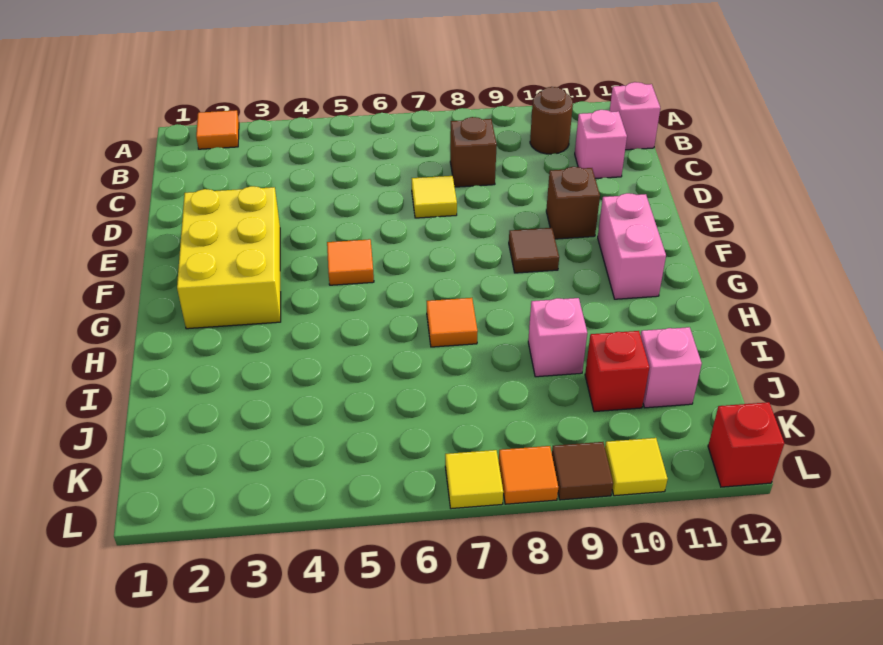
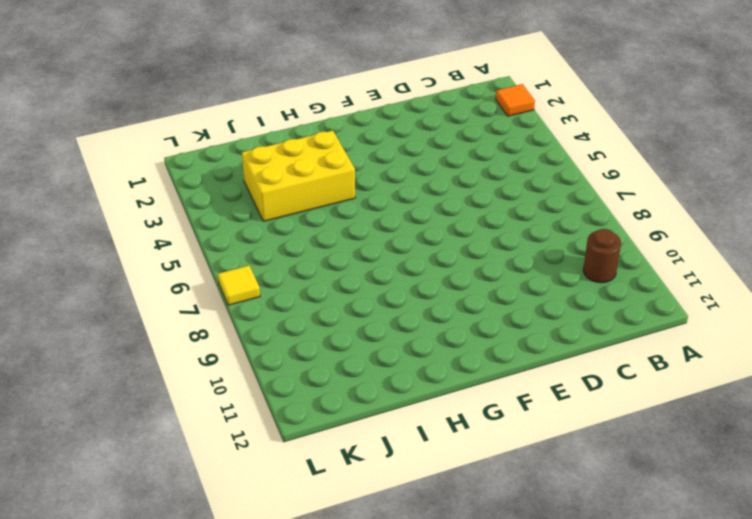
yellow 2x3 brick [242,131,355,221] -> yellow 2x3 brick moved to [177,186,281,329]
none -> pink 1x1 brick [610,82,660,150]
none -> brown 1x1 brick [450,117,497,187]
none -> pink 1x1 brick [575,110,627,178]

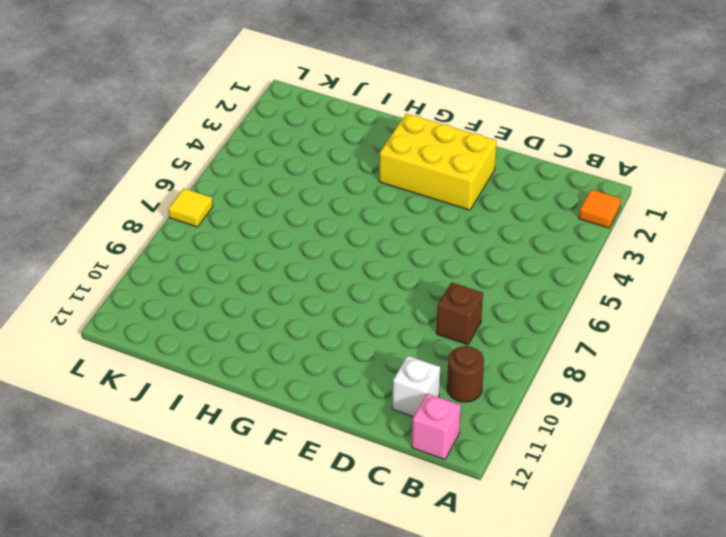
white 1x1 brick [392,356,440,417] -> pink 1x1 brick [575,110,627,178]
none -> yellow 1x1 tile [411,176,457,218]
none -> brown 1x1 brick [546,167,600,239]
none -> orange 1x1 tile [327,239,374,285]

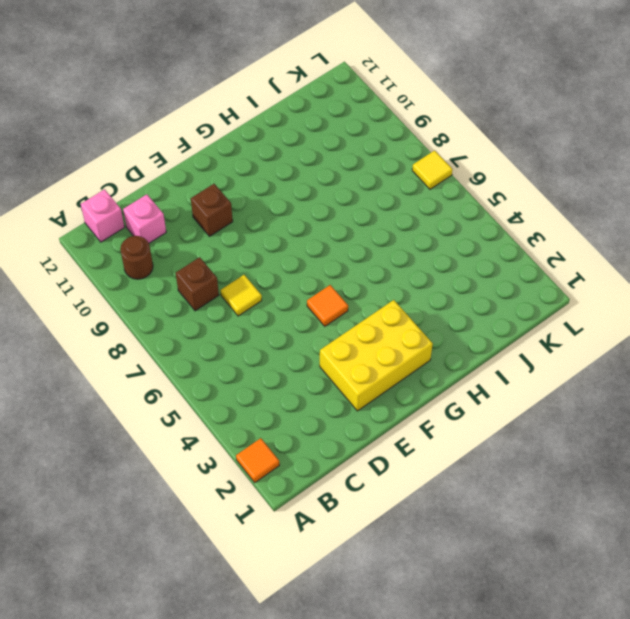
none -> brown 1x1 tile [509,228,559,273]
none -> pink 1x2 brick [598,193,666,299]
none -> orange 1x1 tile [427,298,478,347]

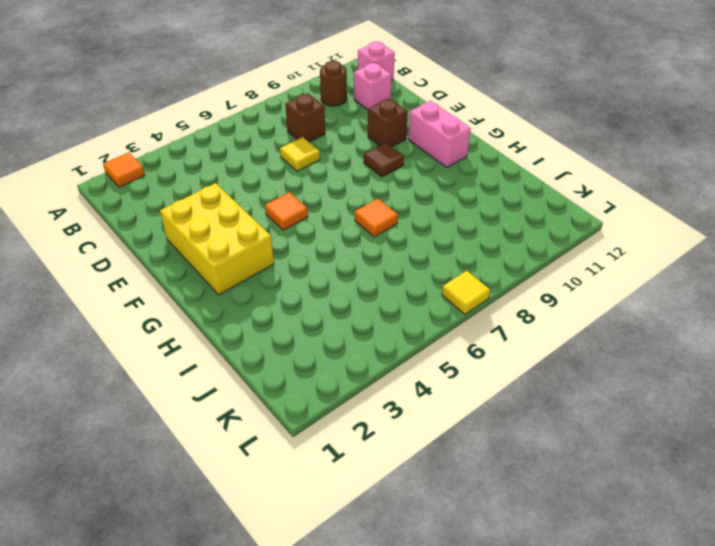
none -> pink 1x1 brick [528,298,587,377]
none -> red 1x1 brick [585,331,649,412]
none -> pink 1x1 brick [641,327,702,408]

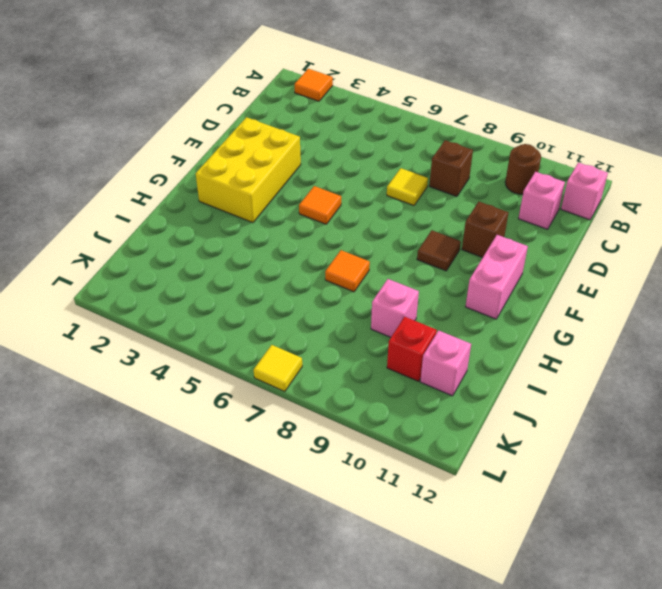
none -> orange 1x1 tile [499,446,558,504]
none -> brown 1x1 tile [552,442,613,500]
none -> yellow 1x1 tile [605,438,668,496]

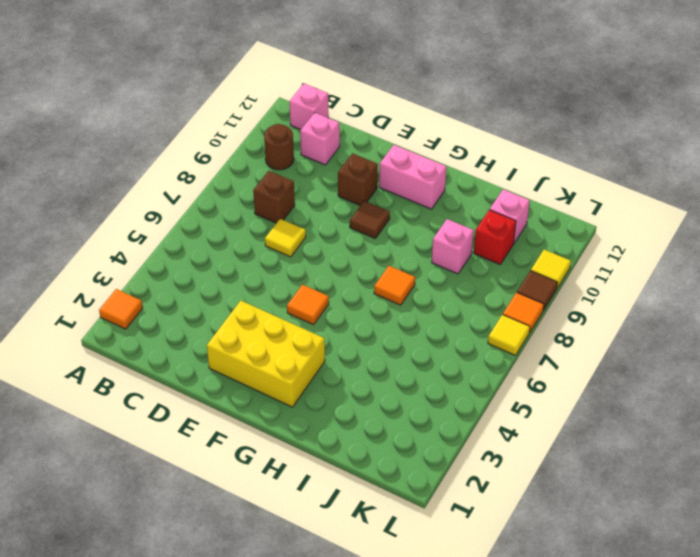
none -> red 1x1 brick [708,402,784,487]

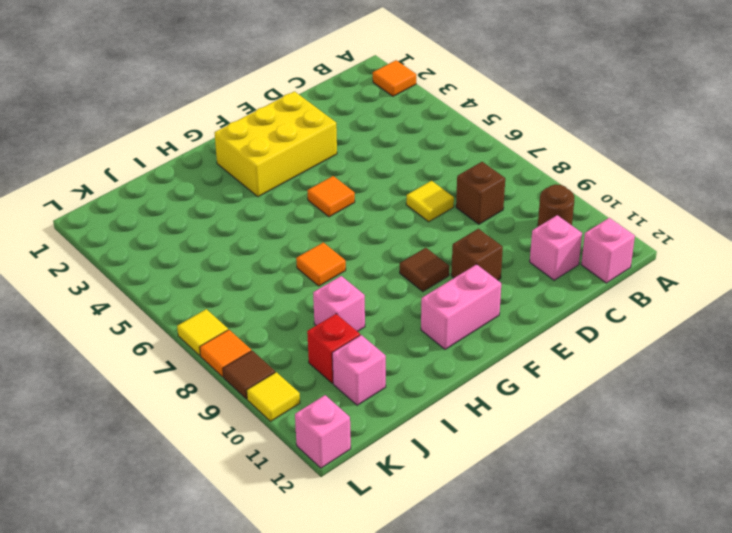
pink 1x1 brick [295,395,351,468] -> red 1x1 brick [708,402,784,487]

